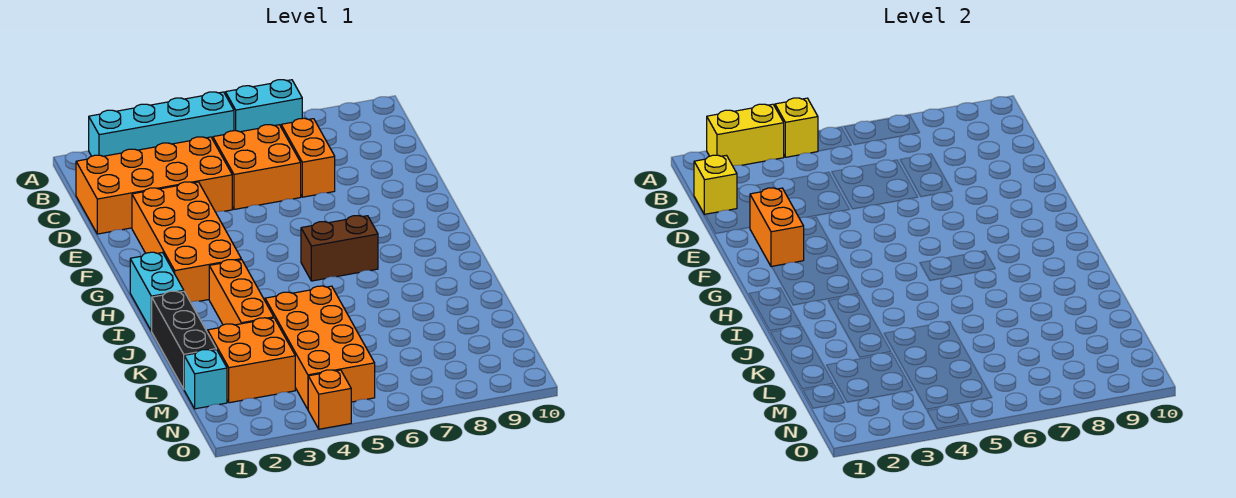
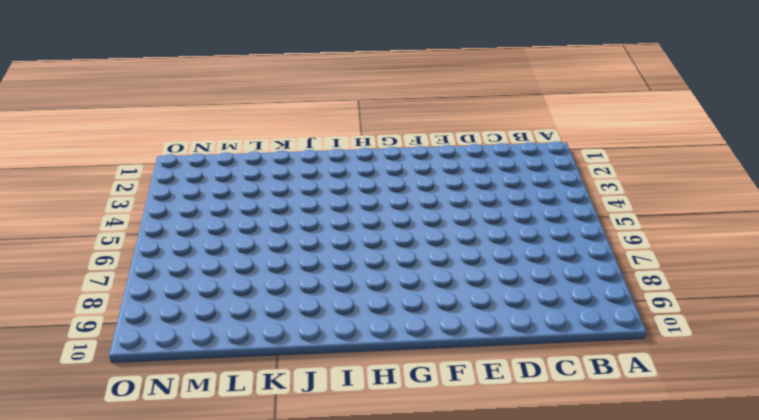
none -> cyan 1x4 brick [89,92,234,156]
none -> cyan 1x2 brick [225,80,302,132]
none -> orange 2x4 brick [76,137,232,234]

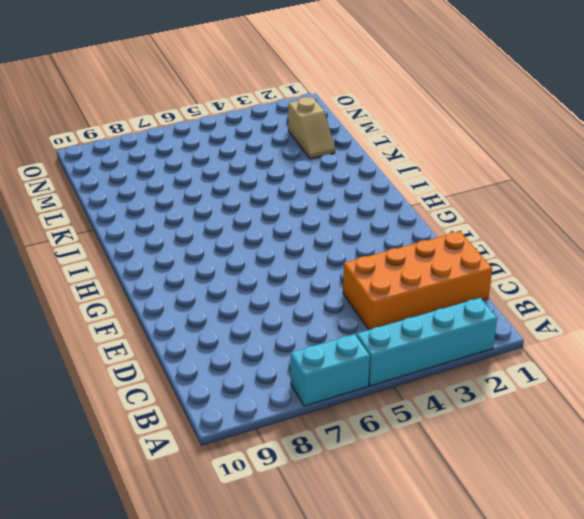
tan 1x2 slope [288,97,335,159] -> orange 2x2 brick [207,318,295,403]
none -> orange 2x2 brick [213,125,301,209]
none -> orange 1x2 brick [281,118,335,197]
none -> orange 2x4 brick [132,182,241,302]

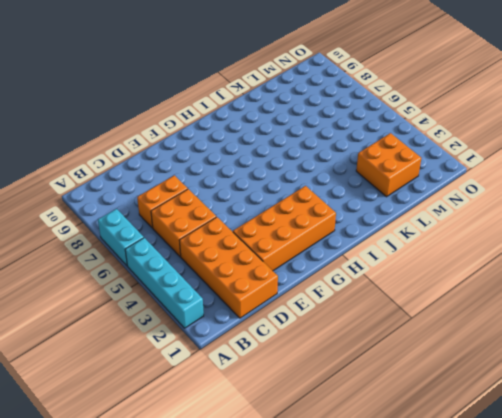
none -> cyan 1x2 brick [130,252,184,331]
none -> brown 1x2 brick [301,216,378,281]
none -> orange 1x3 brick [209,260,274,325]

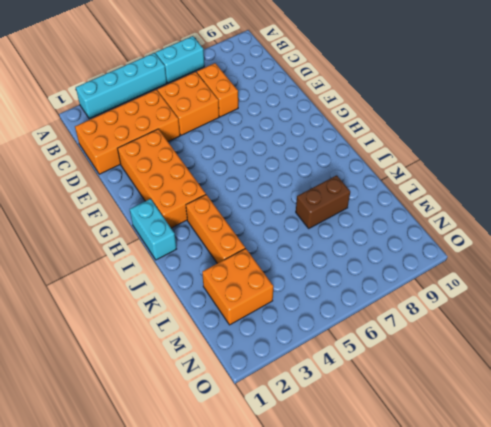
brown 1x2 brick [296,175,350,228] -> brown 1x2 brick moved to [301,216,378,281]
none -> black 1x3 brick [152,291,216,389]
none -> orange 2x4 brick [265,286,375,409]
none -> cyan 1x1 brick [184,350,227,409]

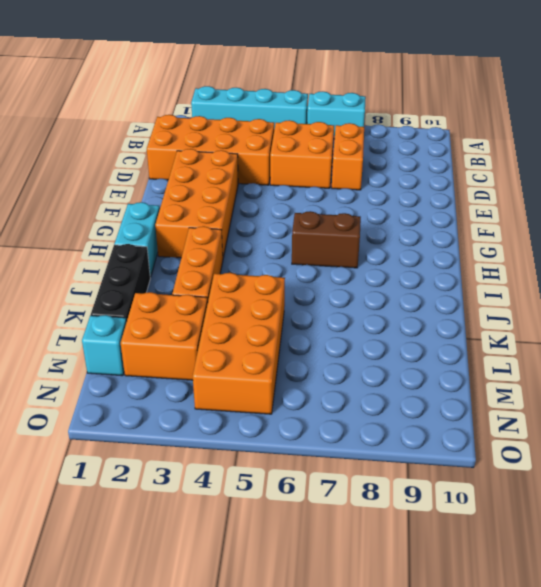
none -> orange 1x1 brick [308,370,351,429]
none -> yellow 1x2 brick [707,104,784,166]
none -> yellow 1x1 brick [775,98,818,157]

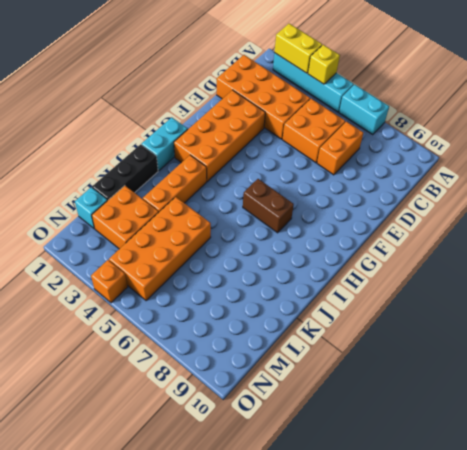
none -> yellow 1x1 brick [694,155,737,215]
none -> orange 1x2 brick [750,188,804,267]

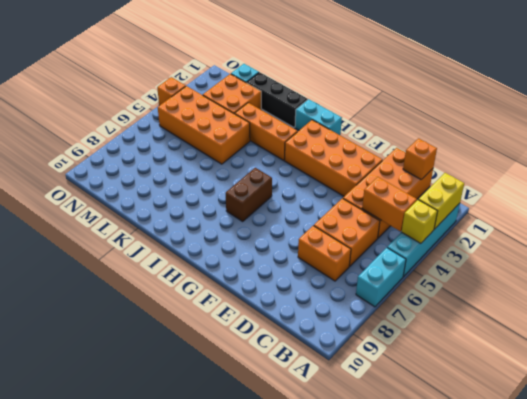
orange 1x2 brick [362,177,417,231] -> orange 1x2 brick moved to [750,188,804,267]
orange 1x1 brick [403,138,437,179] -> yellow 1x1 brick [694,155,737,215]

